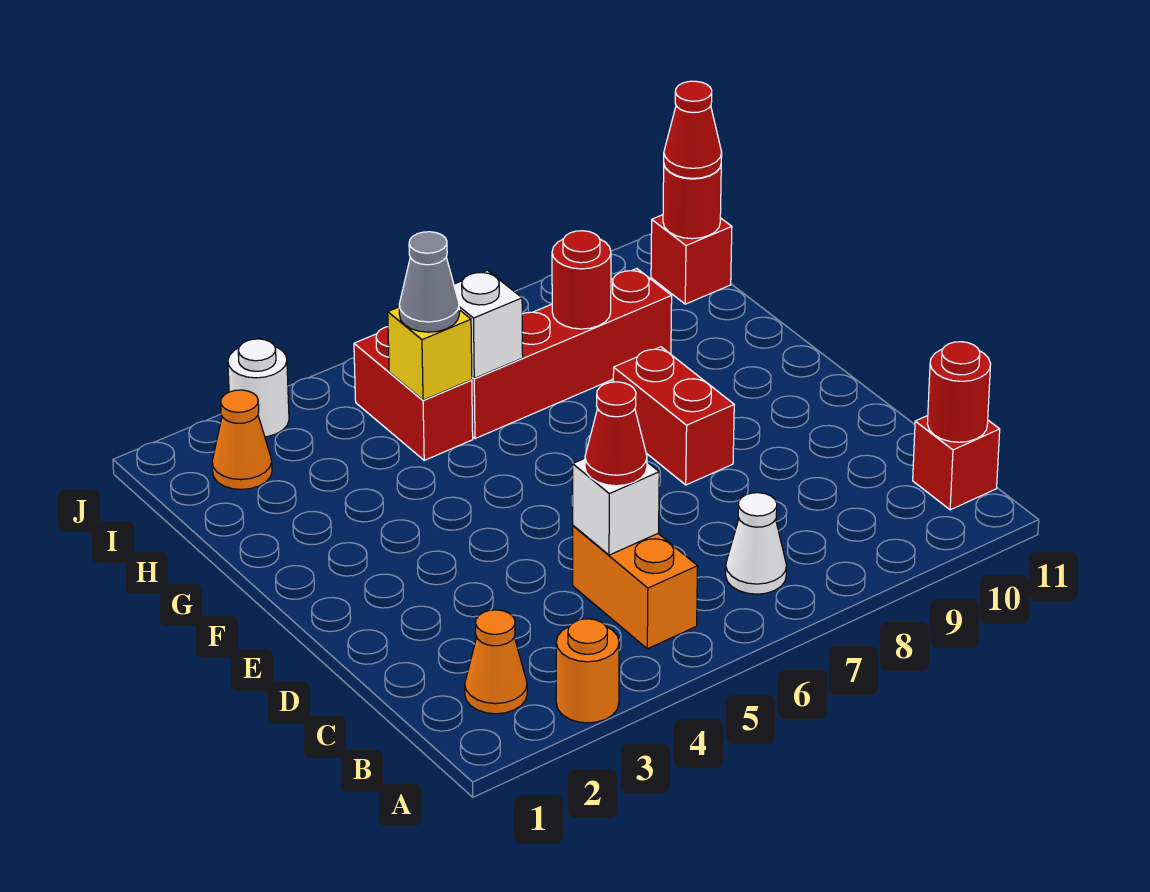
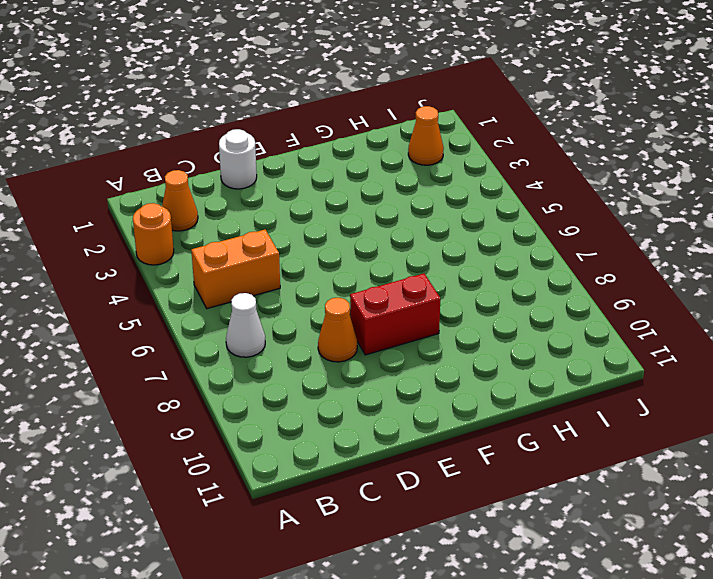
white 1x1 round brick [219,129,257,189] -> white 1x1 round brick moved to [228,339,289,437]
orange 1x1 cone [318,298,357,362] -> none
none -> red 1x1 brick [913,416,1000,510]
none -> red 1x2 brick [354,327,473,460]
none -> red 1x4 brick [472,269,672,439]

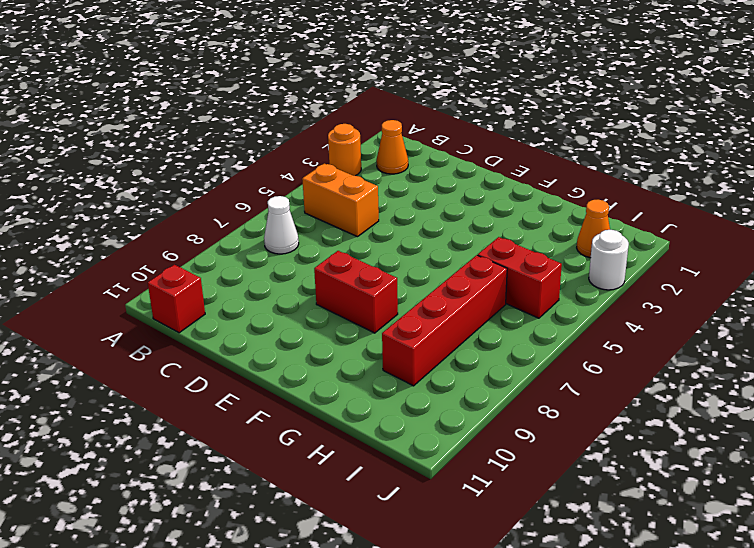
none -> red 1x1 brick [651,215,732,304]
none -> red 1x1 round brick [927,342,991,442]
none -> white 1x1 brick [573,458,659,555]

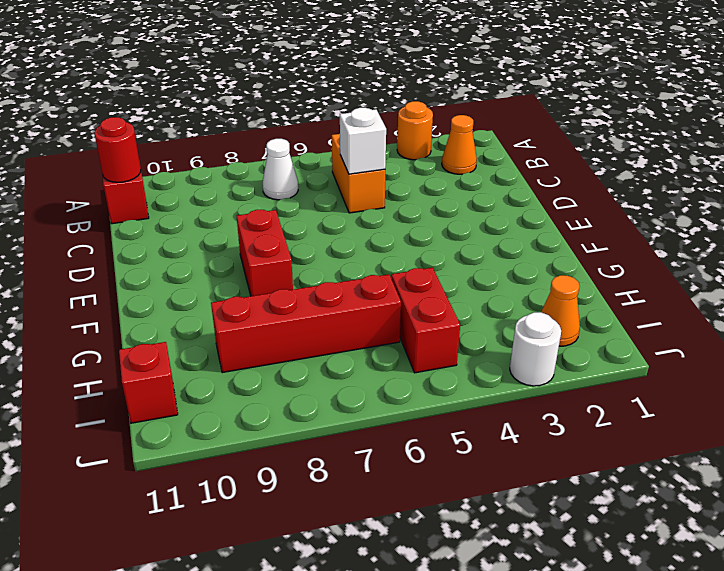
none -> yellow 1x1 brick [388,307,472,400]
none -> white 1x1 brick [454,270,523,378]
none -> red 1x1 round brick [552,231,611,329]

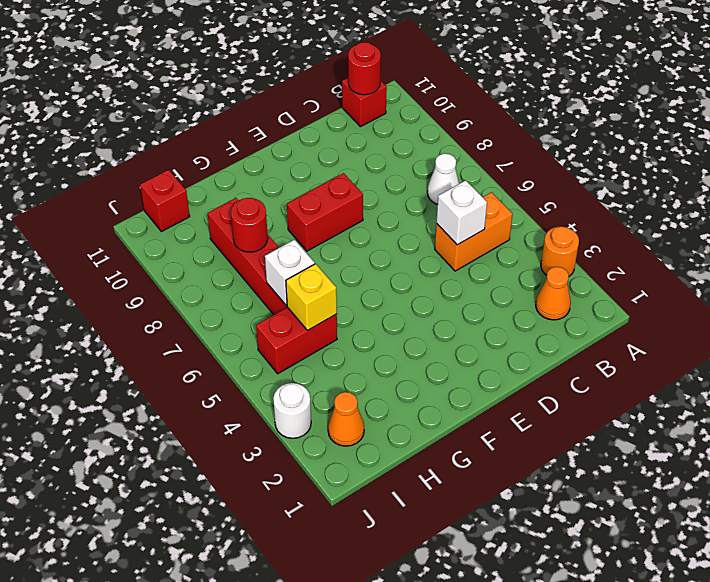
none -> red 1x1 round brick [663,165,721,239]
none -> red 1x1 cone [585,382,647,486]
none -> grey 1x1 cone [399,232,459,332]

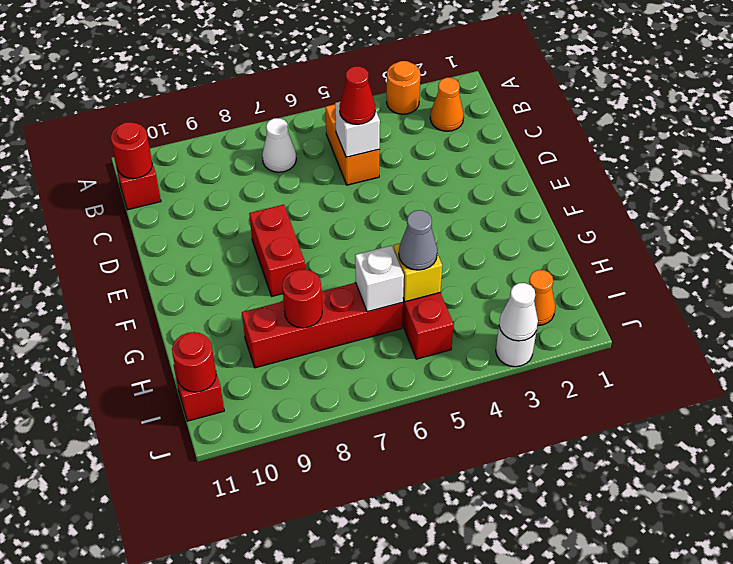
white 1x1 cone [499,283,538,341] -> none
none -> red 1x1 cone [664,81,722,178]

